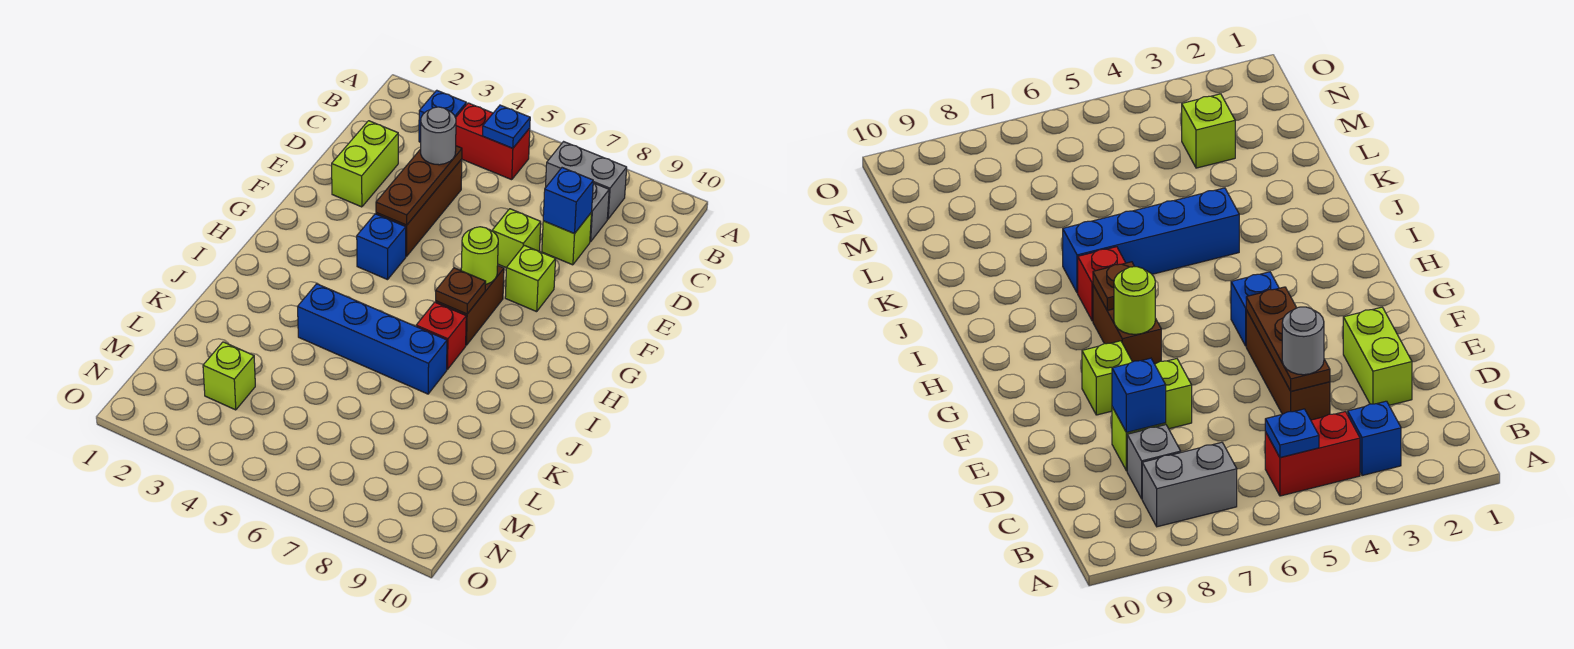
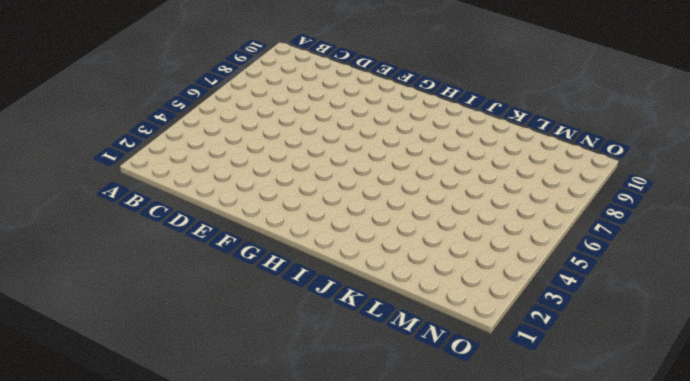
none -> blue 1x1 brick [419,90,466,142]
none -> red 1x2 brick [456,103,530,180]
none -> grey 1x2 brick [545,142,627,219]

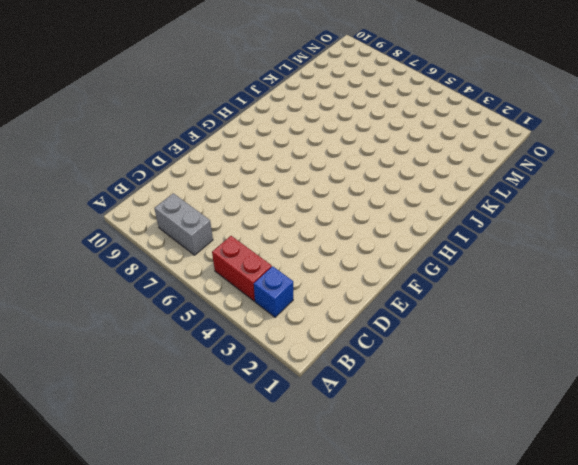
none -> grey 1x1 brick [590,183,609,242]
none -> lime 1x2 brick [332,121,398,207]
none -> brown 1x3 brick [376,159,462,256]

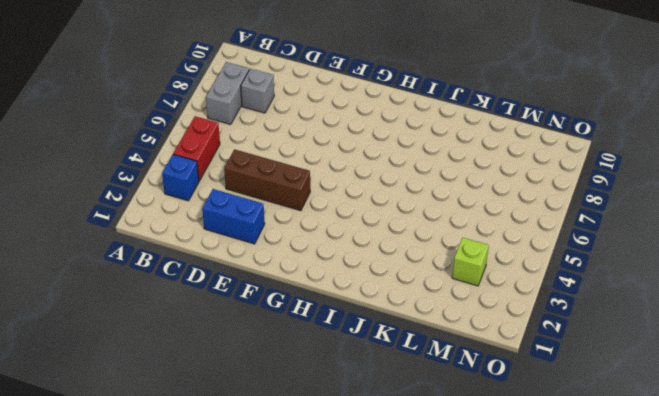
blue 1x2 brick [202,189,265,244] -> lime 1x2 brick [332,121,398,207]
none -> lime 1x1 brick [542,212,592,265]
none -> lime 1x1 brick [492,209,541,267]
none -> lime 1x1 brick [505,245,556,312]

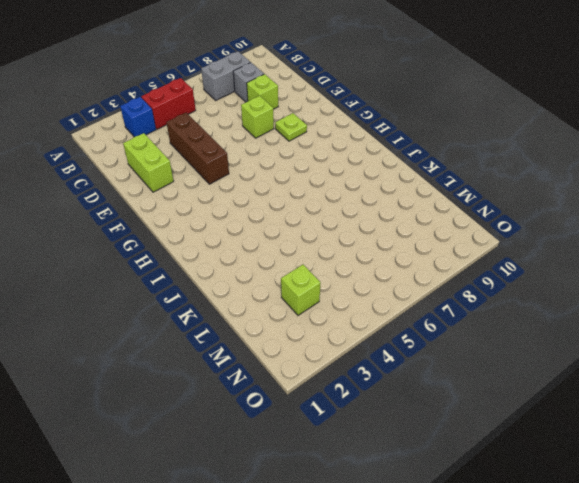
lime 1x1 plate [275,113,307,141] -> lime 1x1 brick [505,245,556,312]
none -> blue 1x1 brick [357,214,406,280]
none -> brown 1x2 brick [436,266,504,345]
none -> red 1x1 brick [416,302,466,369]

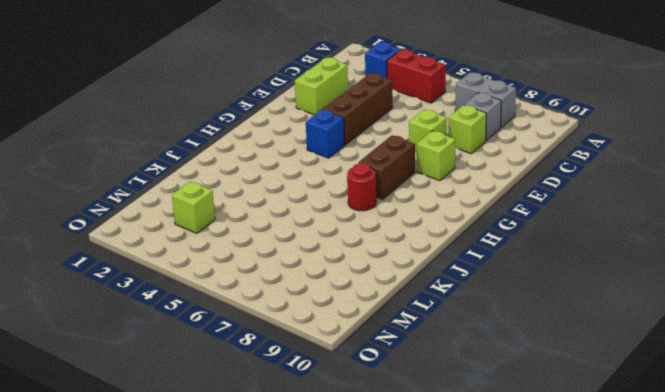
red 1x1 round brick [347,163,376,211] -> red 1x1 brick [416,302,466,369]
none -> blue 1x4 brick [298,284,447,394]
none -> blue 1x1 plate [482,105,530,148]
none -> brown 1x3 plate [376,146,462,225]

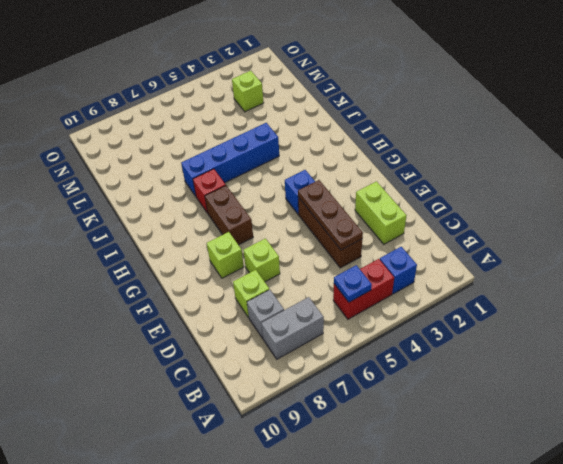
none -> blue 1x1 brick [543,168,593,234]
none -> lime 1x1 round brick [461,227,498,285]
none -> brown 1x1 plate [436,268,486,314]

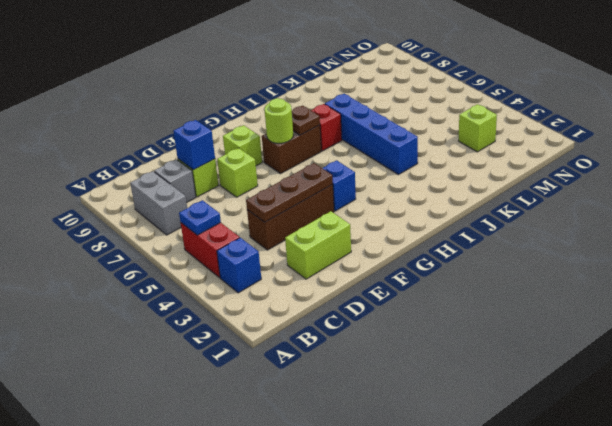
none -> grey 1x1 round brick [421,107,456,165]

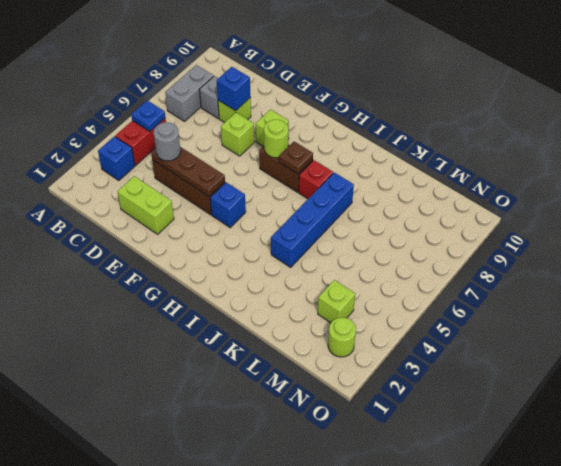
lime 1x1 round brick [328,317,356,357] -> none

